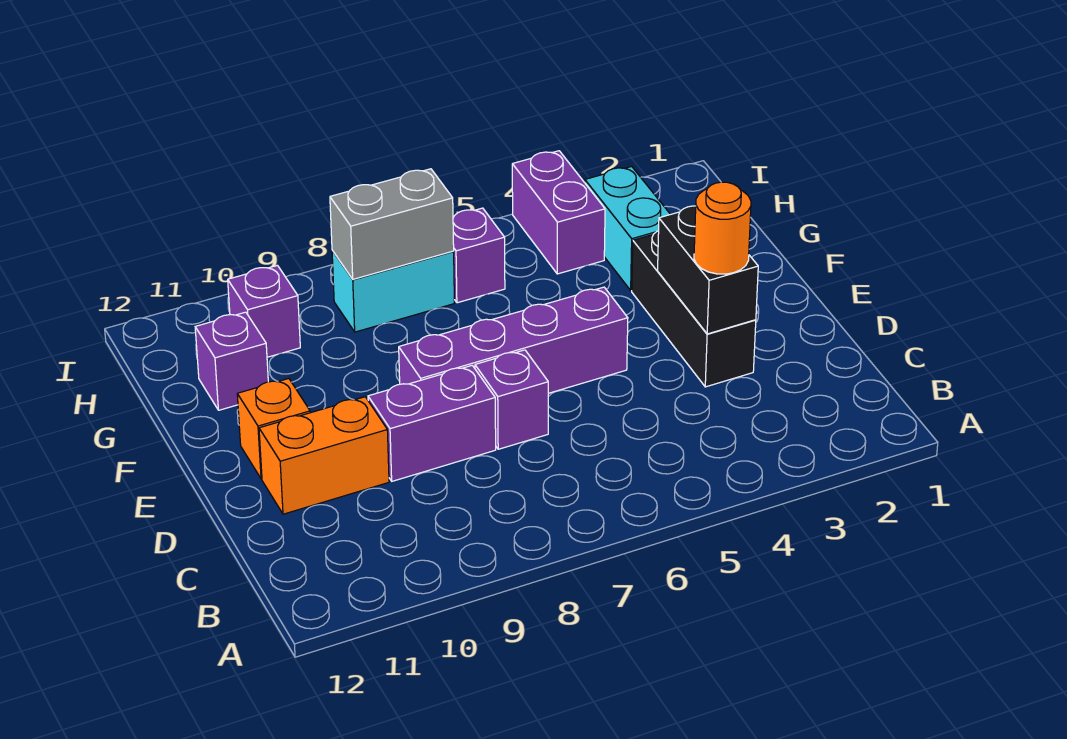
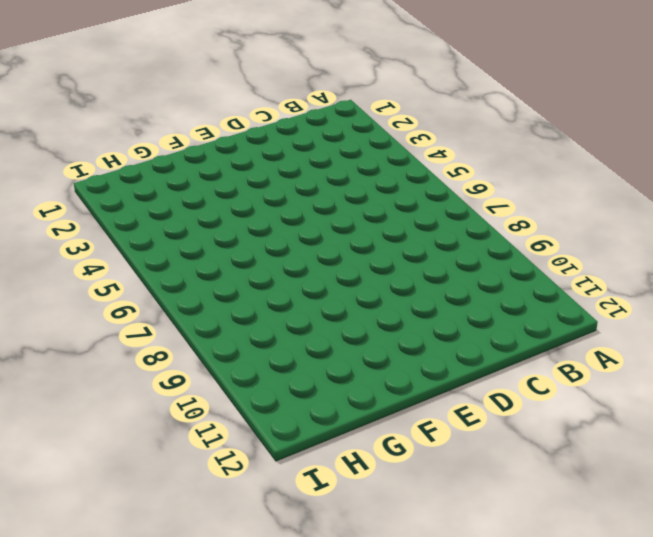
none -> black 1x3 brick [632,231,756,387]
none -> purple 1x1 brick [475,350,548,449]
none -> purple 1x2 brick [368,366,496,481]

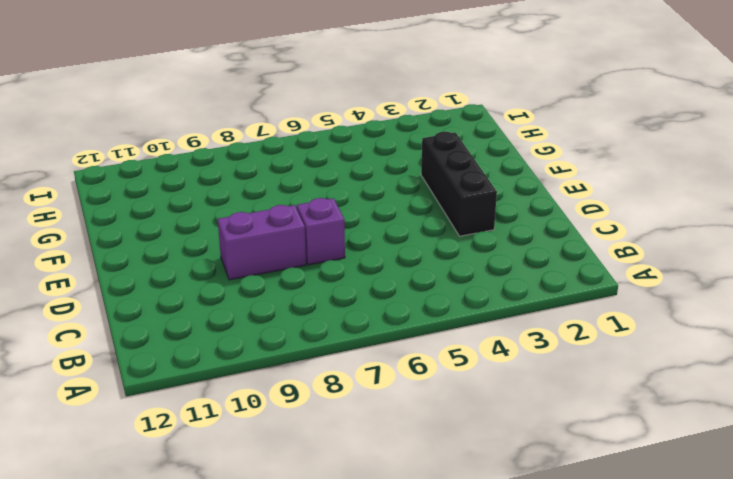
none -> orange 1x2 brick [259,397,389,514]
none -> purple 1x4 brick [399,287,628,393]
none -> orange 1x1 brick [237,379,310,479]

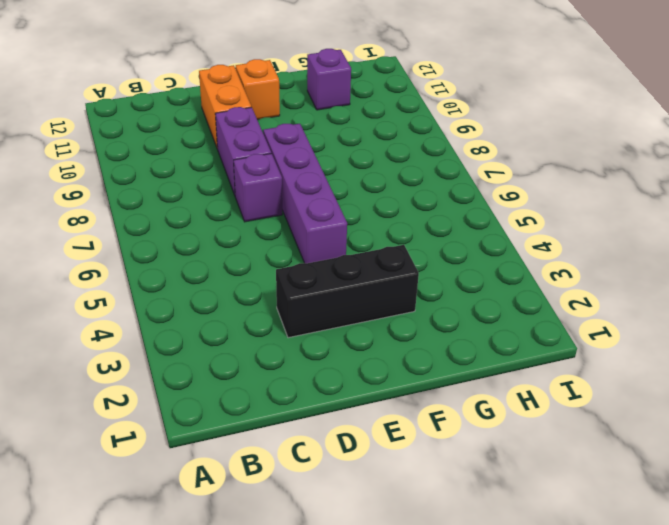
none -> cyan 1x2 brick [585,166,670,291]
none -> purple 1x2 brick [512,151,605,274]
none -> purple 1x1 brick [453,208,505,303]

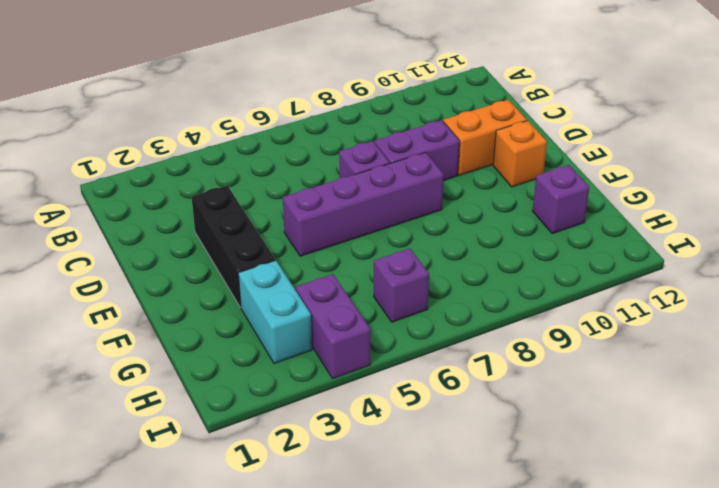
none -> cyan 1x2 brick [332,250,454,332]
none -> purple 1x1 brick [228,265,300,357]
none -> black 1x2 brick [658,206,758,334]

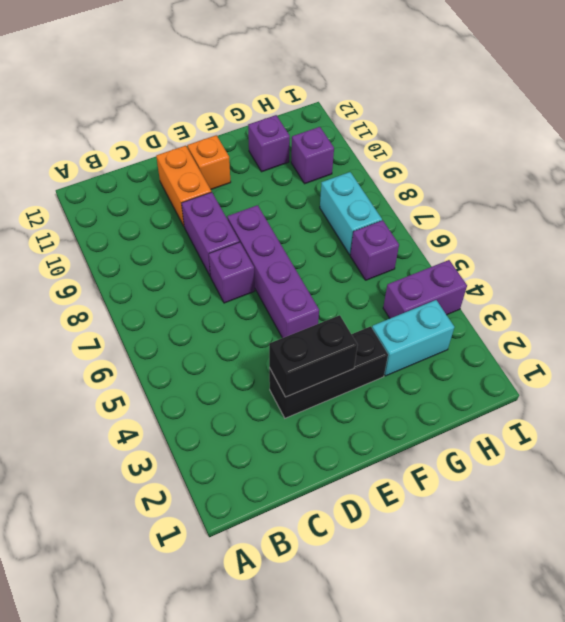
none -> grey 1x2 brick [330,169,454,279]
none -> orange 1x1 round brick [694,182,751,274]

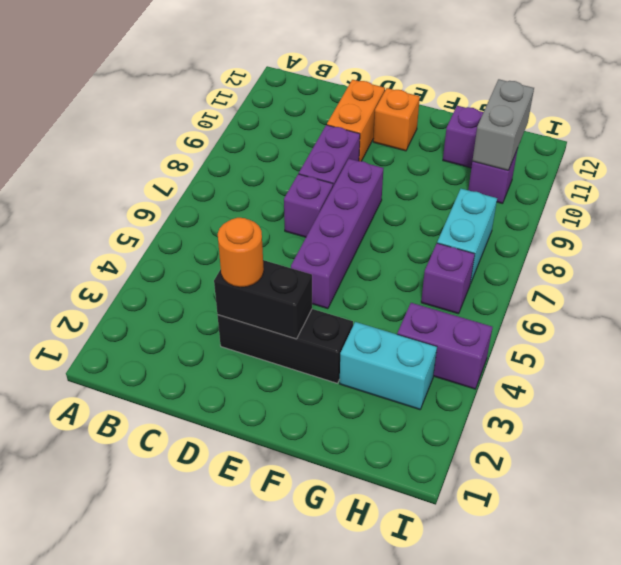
grey 1x2 brick [473,79,534,170] -> grey 1x2 brick moved to [330,169,454,279]

